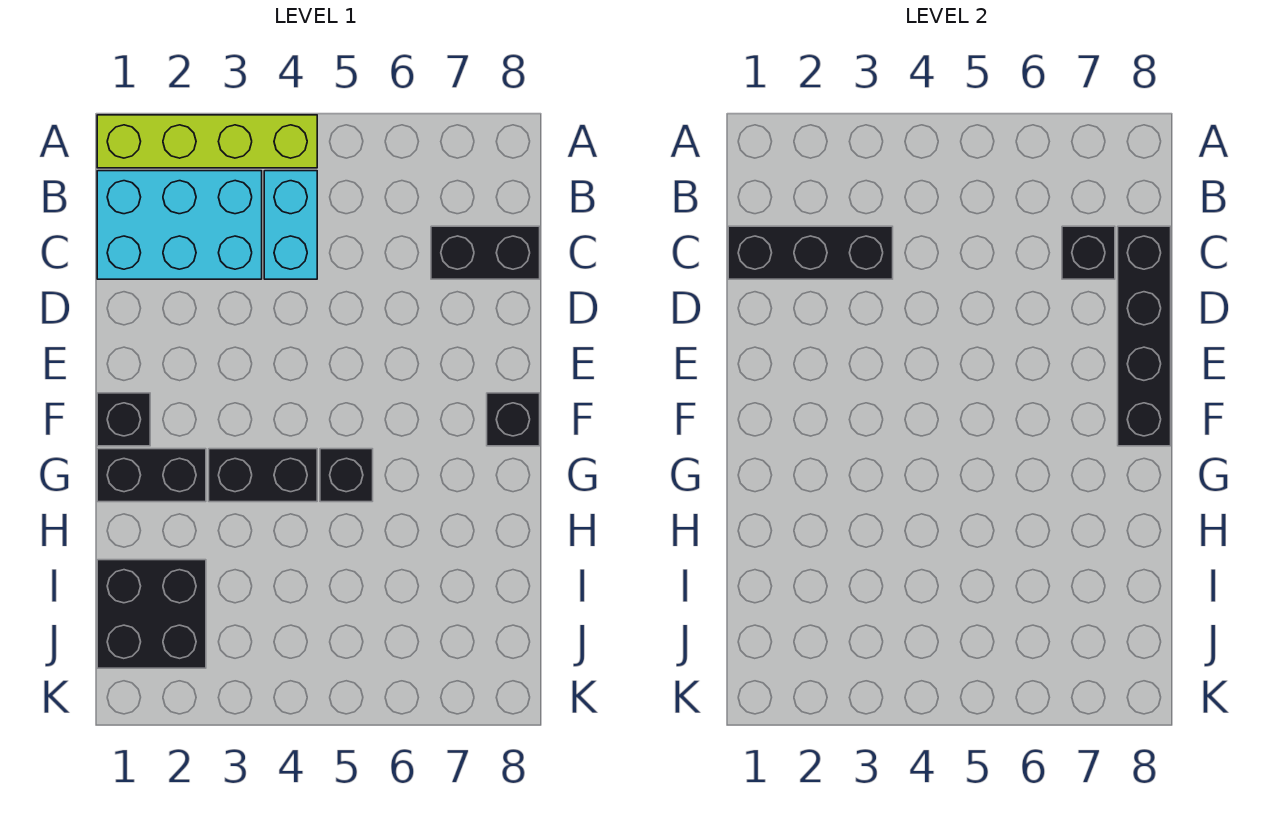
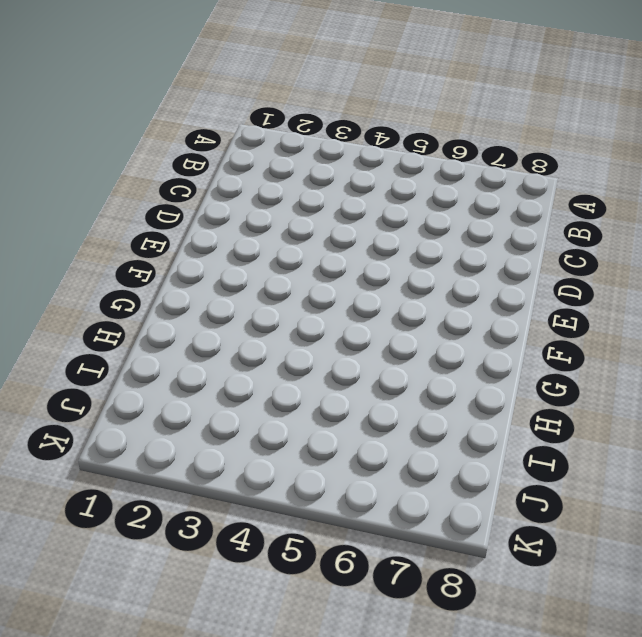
none -> lime 1x4 brick [97,115,317,168]
none -> cyan 2x3 brick [97,171,262,279]
none -> cyan 1x2 brick [264,171,317,279]

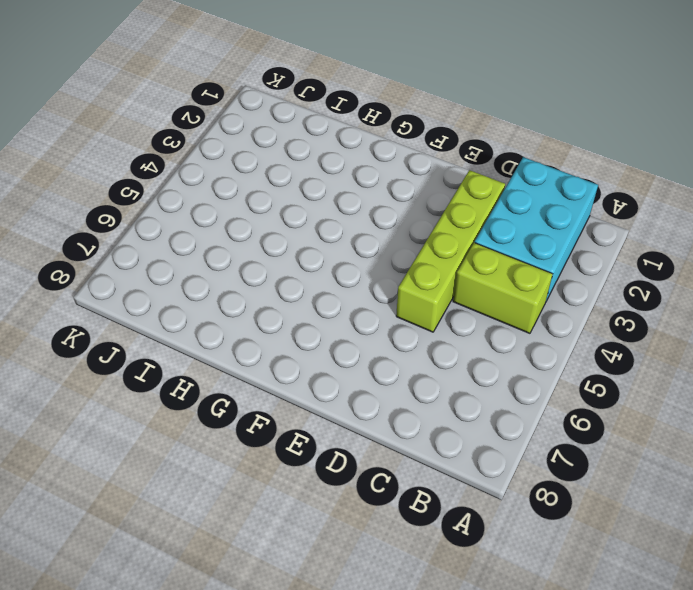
lime 1x2 brick [453,243,553,333] -> cyan 1x2 brick [264,171,317,279]
lime 1x4 brick [396,170,505,332] -> lime 1x4 brick moved to [97,115,317,168]
none -> black 1x2 brick [431,226,540,279]
none -> black 1x1 brick [97,393,150,446]
none -> black 1x1 brick [487,393,540,446]

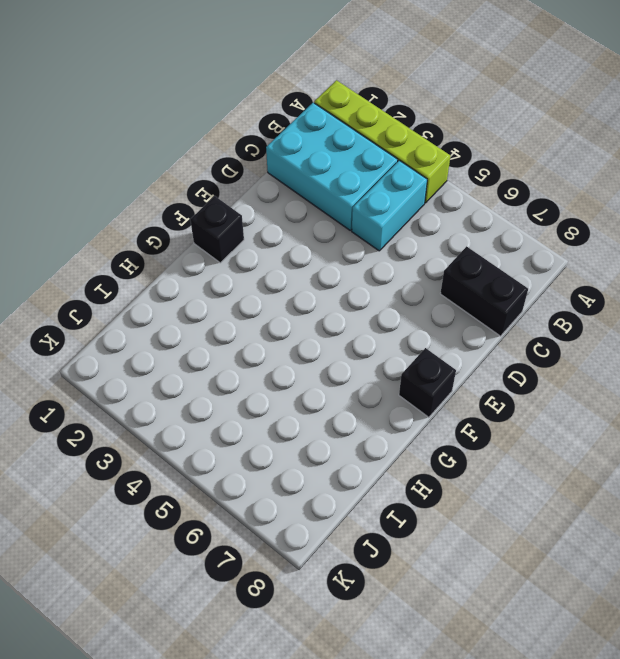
none -> black 1x2 brick [97,449,206,502]
none -> black 1x2 brick [209,449,317,502]
none -> black 1x1 brick [320,449,373,502]

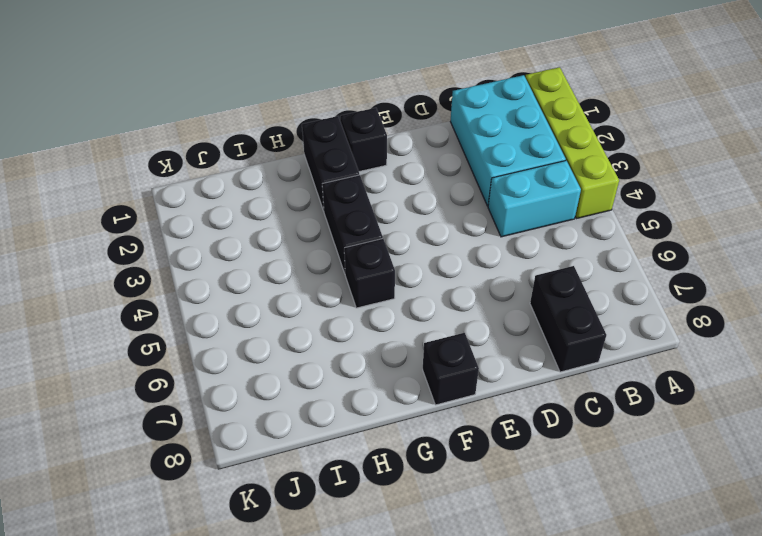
none -> black 2x2 brick [97,560,206,668]
none -> black 1x3 brick [728,226,893,279]
none -> black 1x1 brick [1062,226,1115,279]

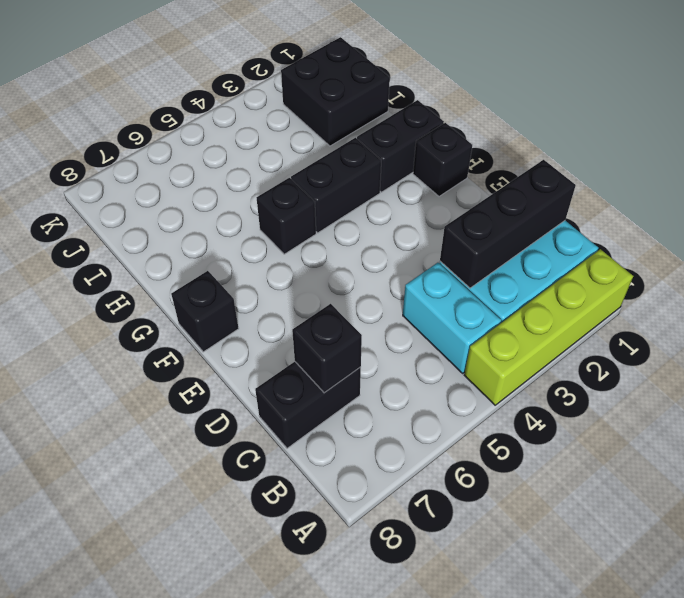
none -> black 1x4 brick [1118,226,1171,446]

